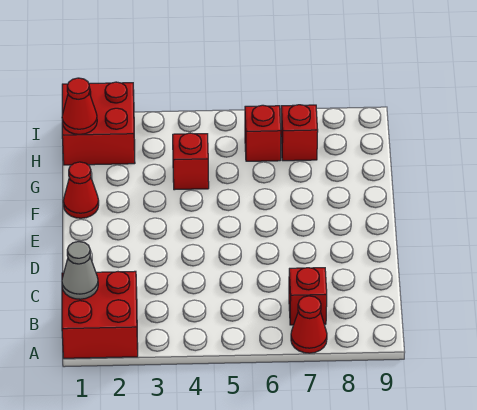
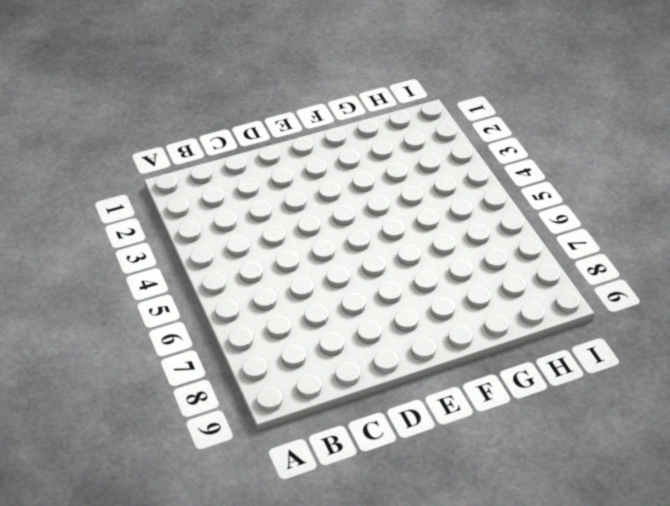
none -> red 2x2 brick [62,271,138,358]
none -> red 1x1 cone [291,296,327,353]

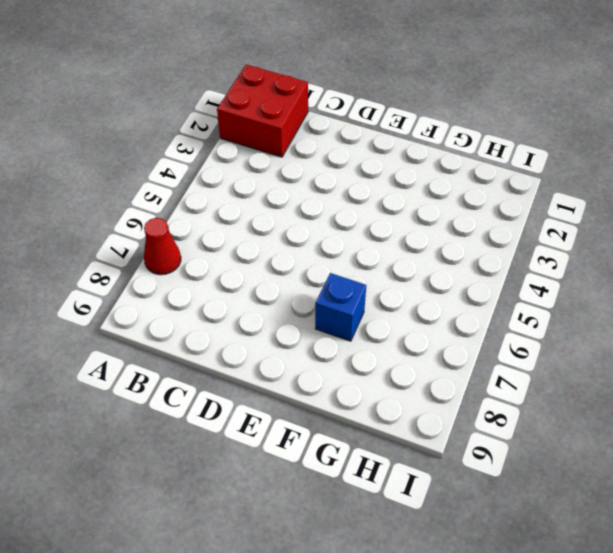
blue 1x1 brick [315,273,366,341] -> none
none -> red 1x1 brick [289,268,327,325]
none -> red 1x1 cone [63,162,99,218]

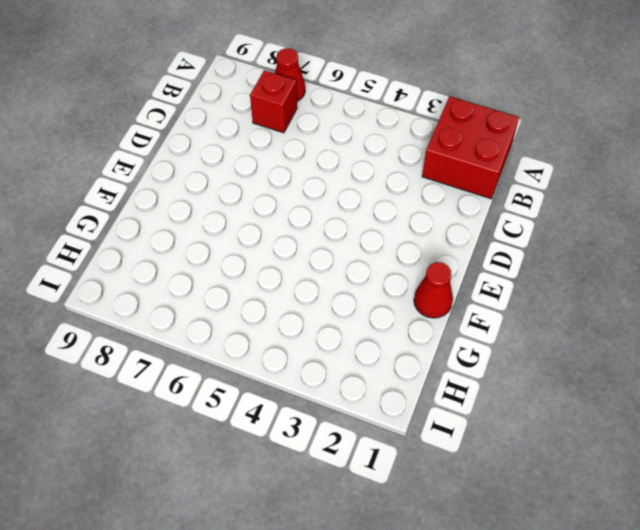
none -> red 1x1 brick [173,133,209,190]
none -> red 2x2 brick [62,82,135,165]

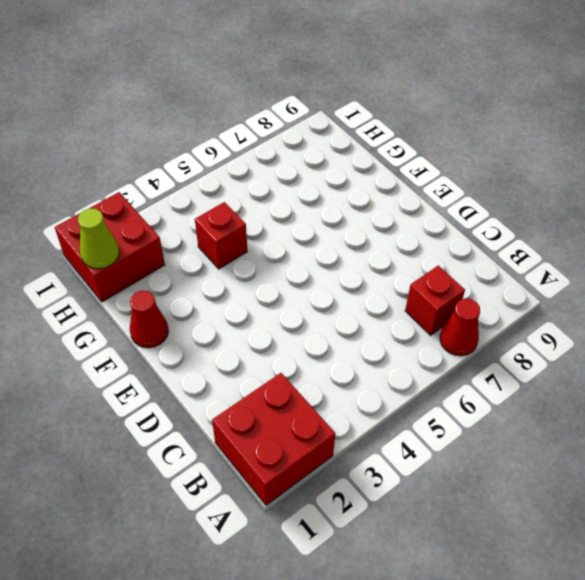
lime 1x1 cone [78,208,119,269] -> red 1x1 cone [62,78,97,134]
none -> red 1x1 brick [245,105,281,161]
none -> red 1x1 brick [281,105,318,161]

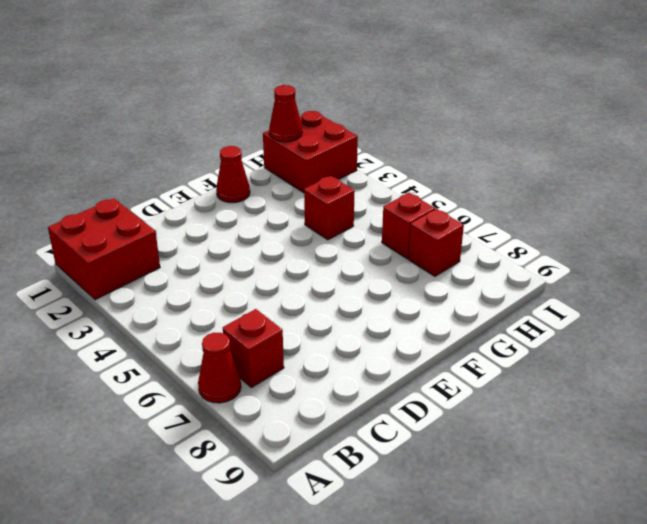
none -> grey 1x1 cone [62,242,98,299]

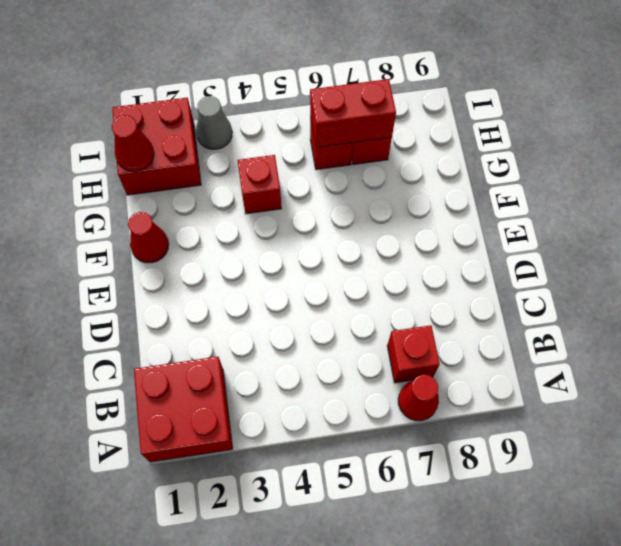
red 1x2 brick [310,79,396,147] -> none
grey 1x1 cone [196,96,232,149] -> grey 1x1 cone moved to [62,242,98,299]

